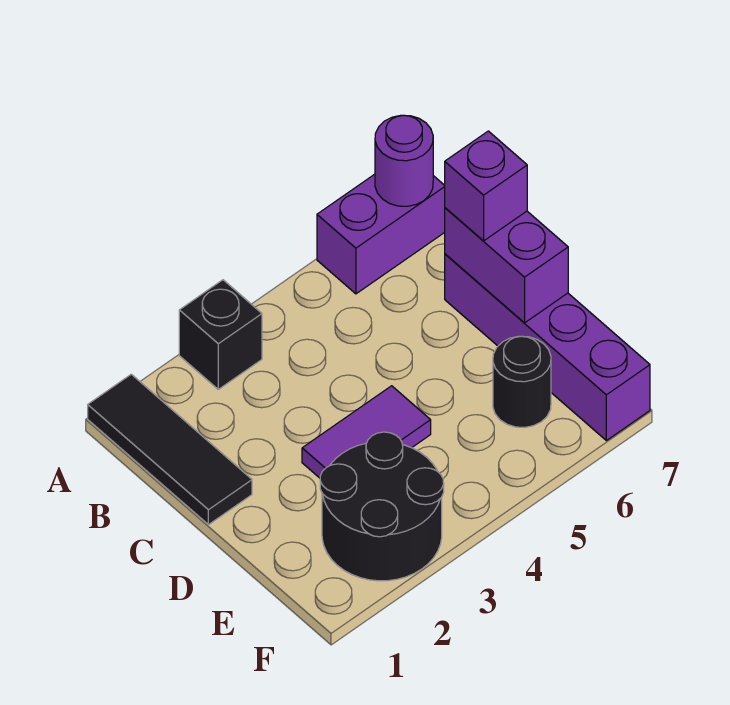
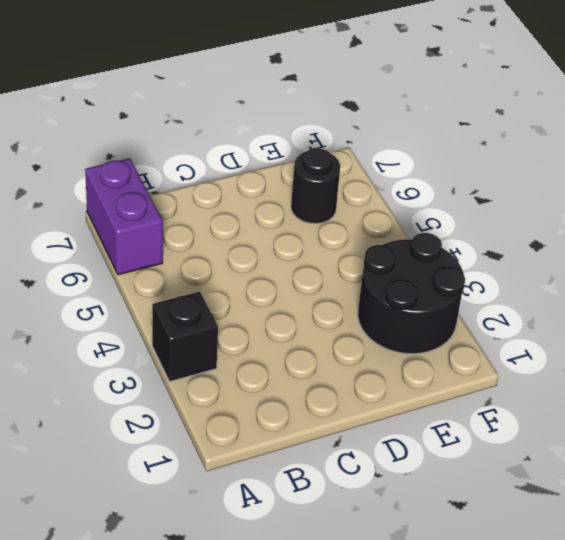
none -> black 1x3 tile [88,374,252,525]
none -> purple 1x4 brick [445,254,650,440]

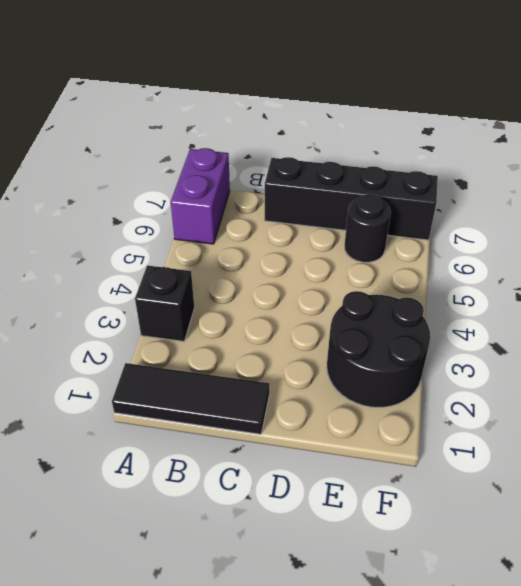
black 1x4 brick [265,157,438,240] -> purple 1x4 brick [445,254,650,440]
none -> purple 1x2 tile [302,386,431,478]
none -> purple 1x1 round brick [375,115,433,206]

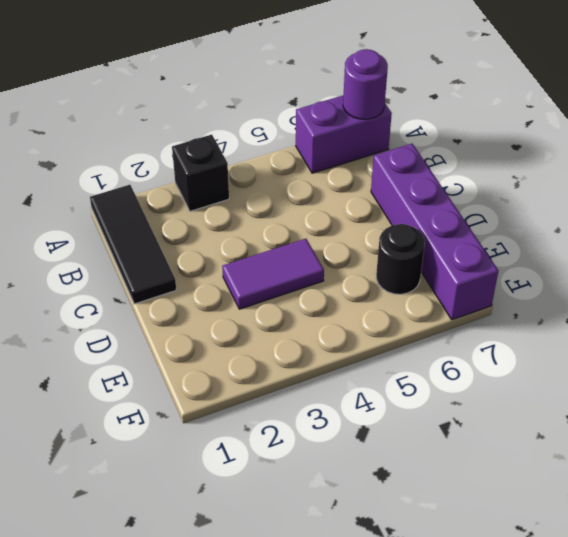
none -> black 2x2 round brick [320,432,444,581]
none -> purple 1x2 brick [445,208,568,323]

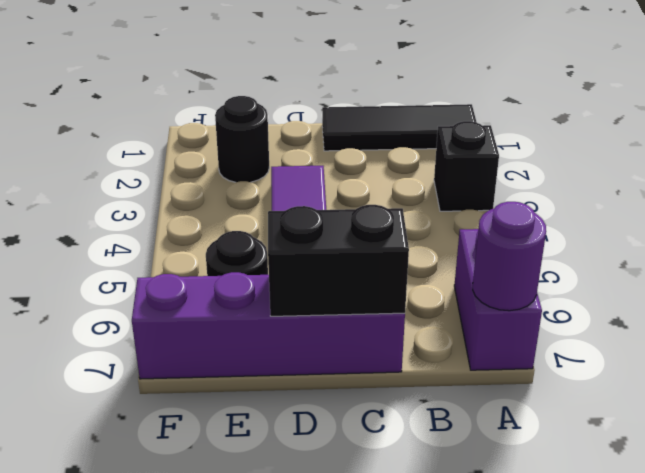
black 1x2 brick [268,205,409,316] -> purple 1x2 brick [445,208,568,323]
black 1x1 round brick [215,96,269,182] -> black 2x2 round brick [320,432,444,581]
none -> purple 1x1 brick [445,131,527,241]

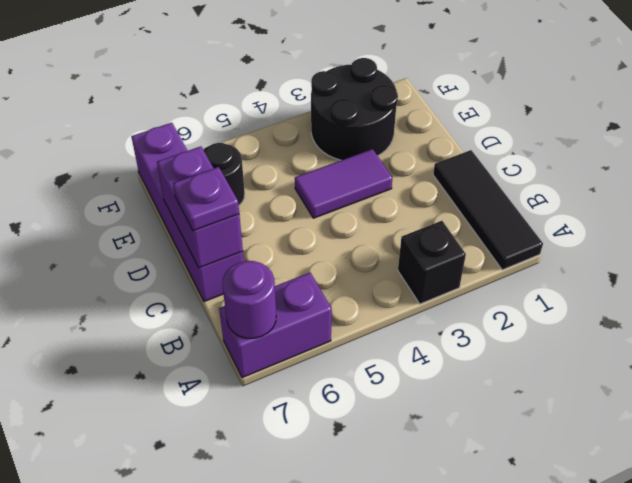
purple 1x1 plate [173,167,239,231] -> purple 1x1 brick [445,131,527,241]

